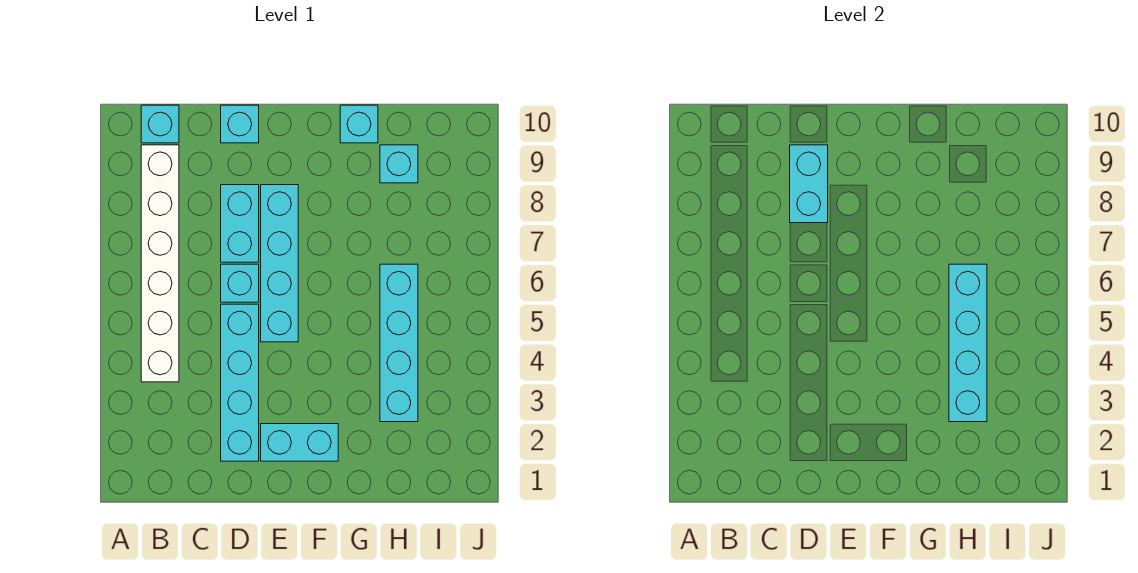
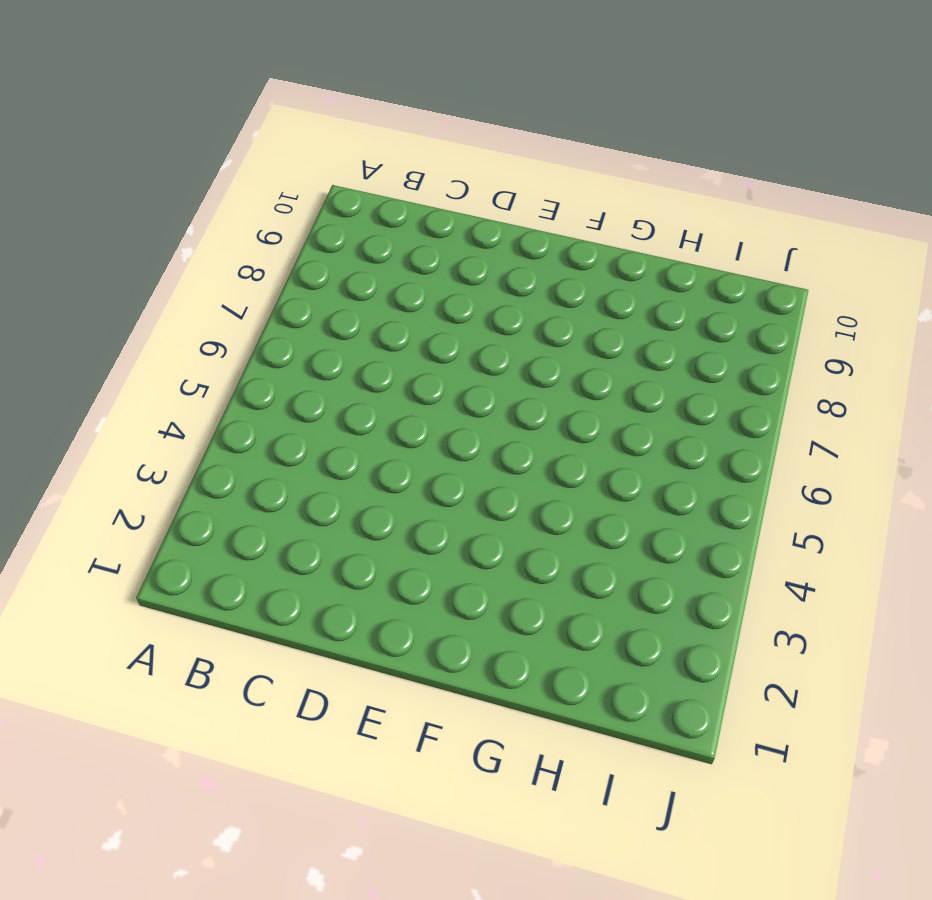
none -> white 1x6 brick [141,145,179,382]
none -> cyan 1x1 brick [141,105,179,143]
none -> cyan 1x4 brick [221,304,259,461]

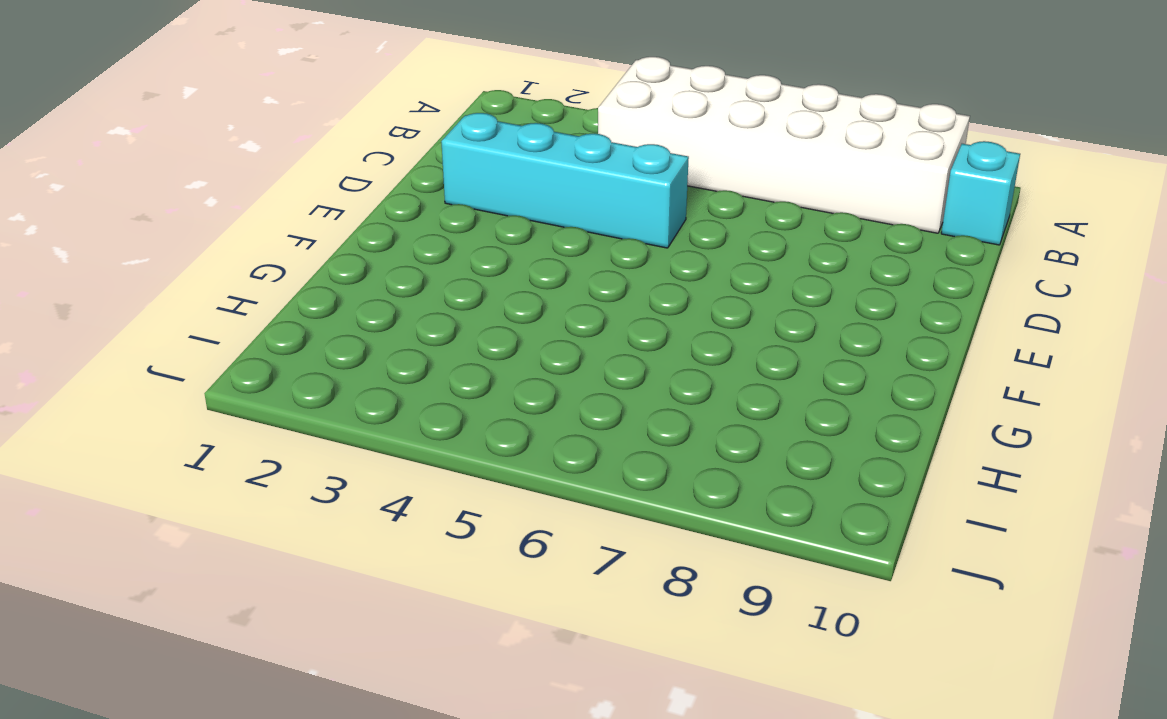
white 2x6 brick [598,57,970,233] -> white 1x6 brick [141,145,179,382]
none -> cyan 1x1 brick [221,264,259,302]
none -> cyan 1x2 brick [221,185,259,262]
none -> cyan 1x1 brick [221,105,259,143]

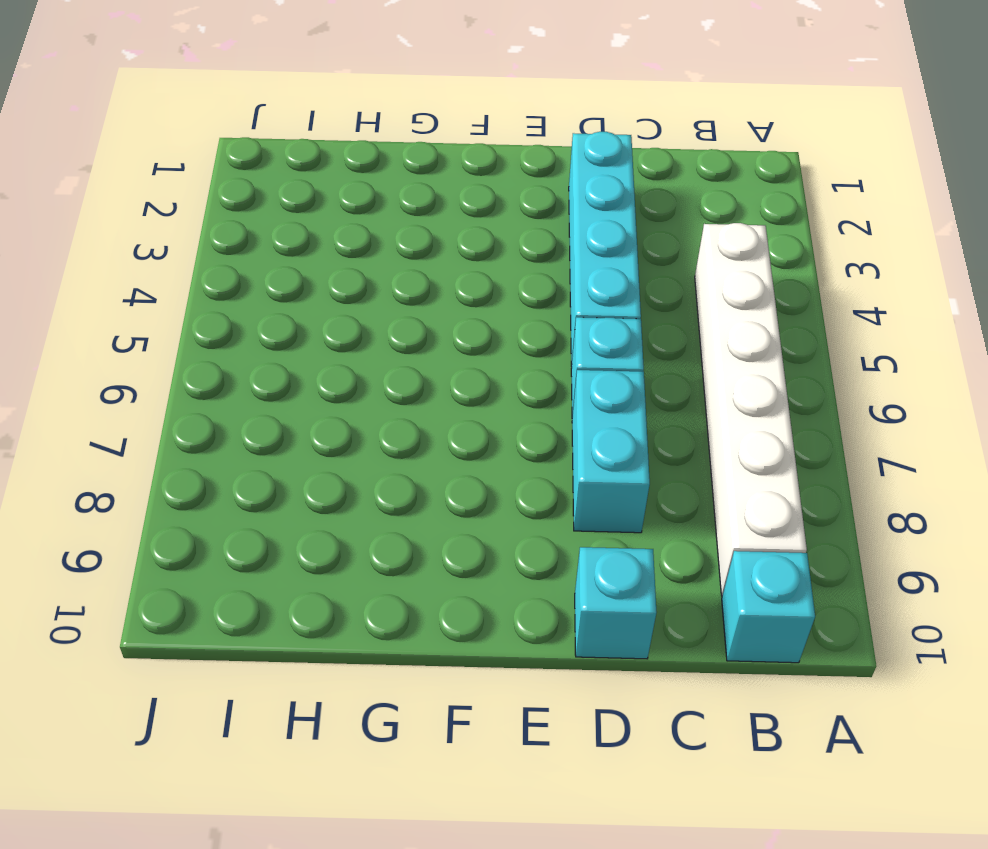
none -> cyan 1x2 brick [261,424,338,461]
none -> cyan 1x4 brick [261,185,298,342]
none -> cyan 1x1 brick [340,105,378,143]

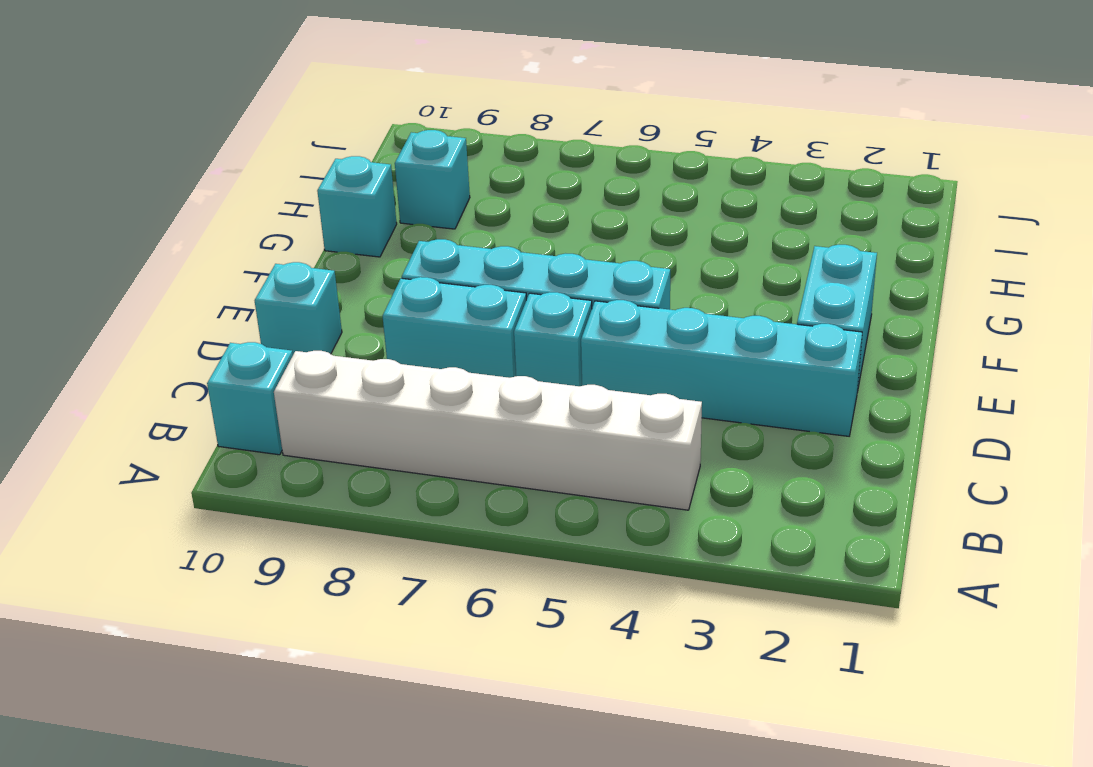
none -> cyan 1x4 brick [380,264,418,422]
none -> cyan 1x2 brick [790,145,828,223]
none -> cyan 1x4 brick [949,264,987,422]

